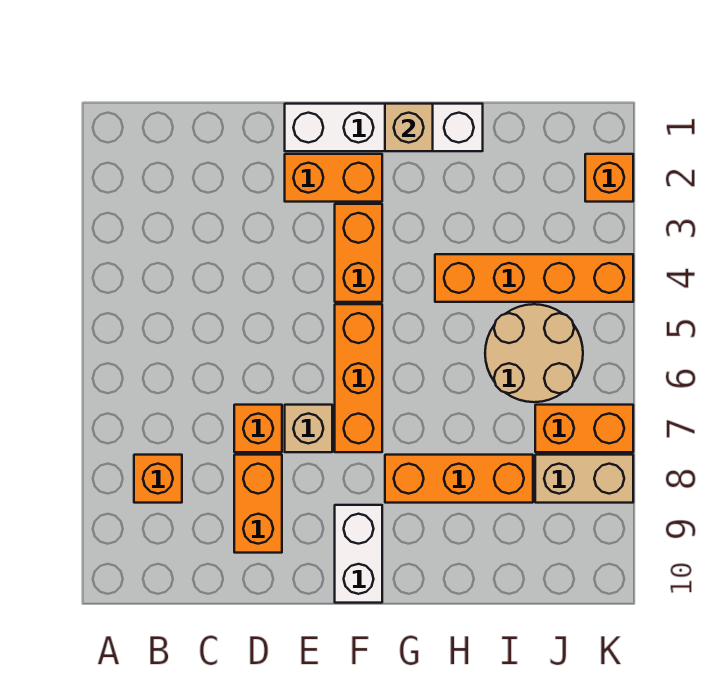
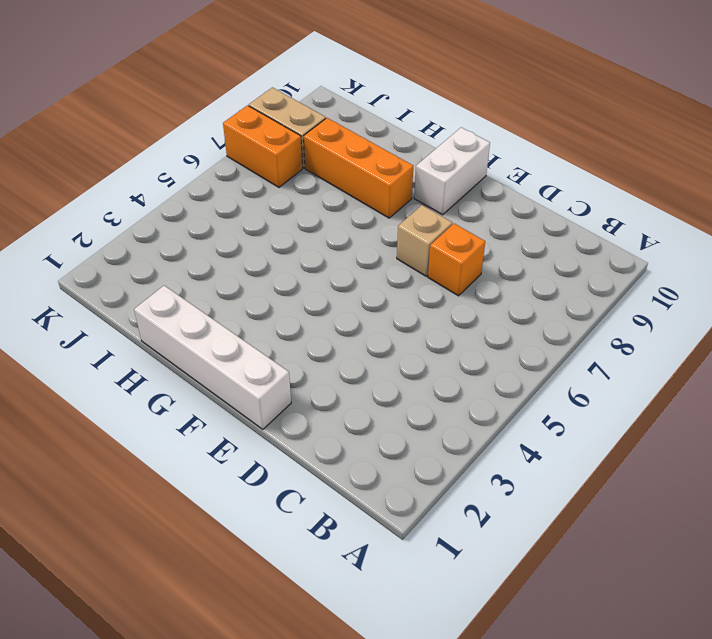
none -> orange 1x1 brick [134,455,182,503]
none -> orange 1x2 brick [234,455,282,553]
none -> orange 1x2 brick [285,154,382,202]

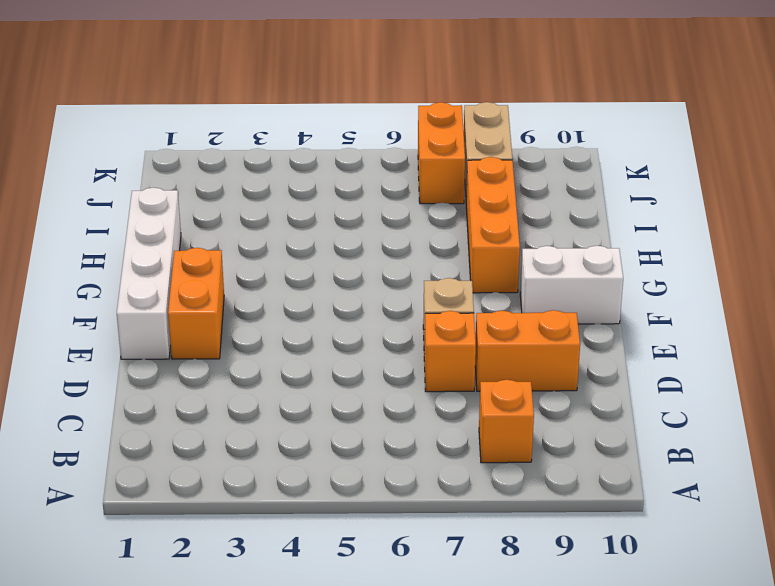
none -> orange 1x2 brick [335,204,382,302]
none -> orange 1x3 brick [335,304,382,452]
none -> orange 1x4 brick [435,254,633,302]

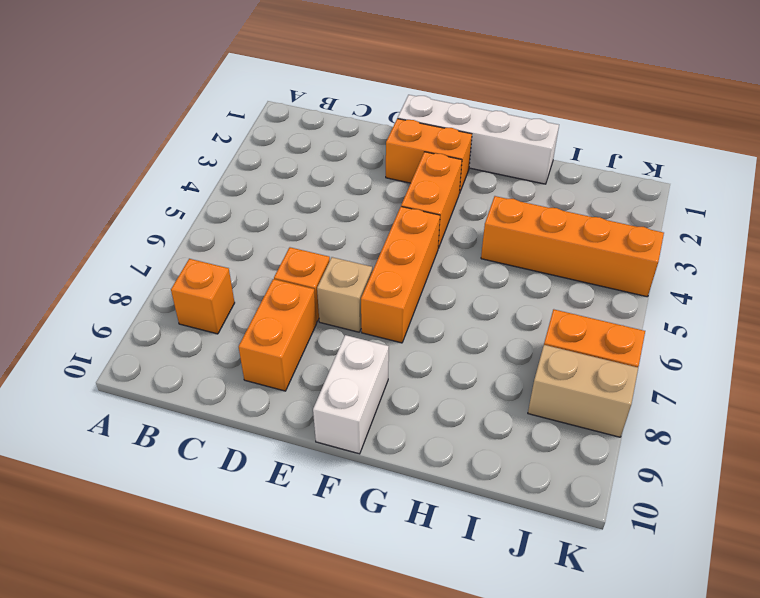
none -> orange 1x3 brick [385,455,533,503]
none -> tan 2x2 round brick [485,304,583,402]
none -> orange 1x1 brick [585,154,633,202]

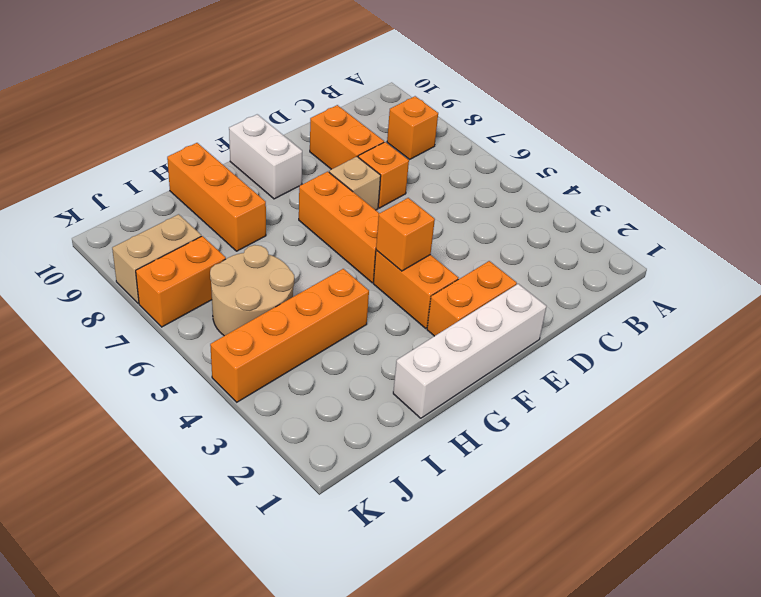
orange 1x1 brick [376,198,435,271] -> orange 1x1 brick moved to [585,154,633,202]
orange 1x3 brick [167,143,266,251] -> orange 1x3 brick turned to [385,455,533,503]
none -> tan 1x1 brick [385,104,433,151]

